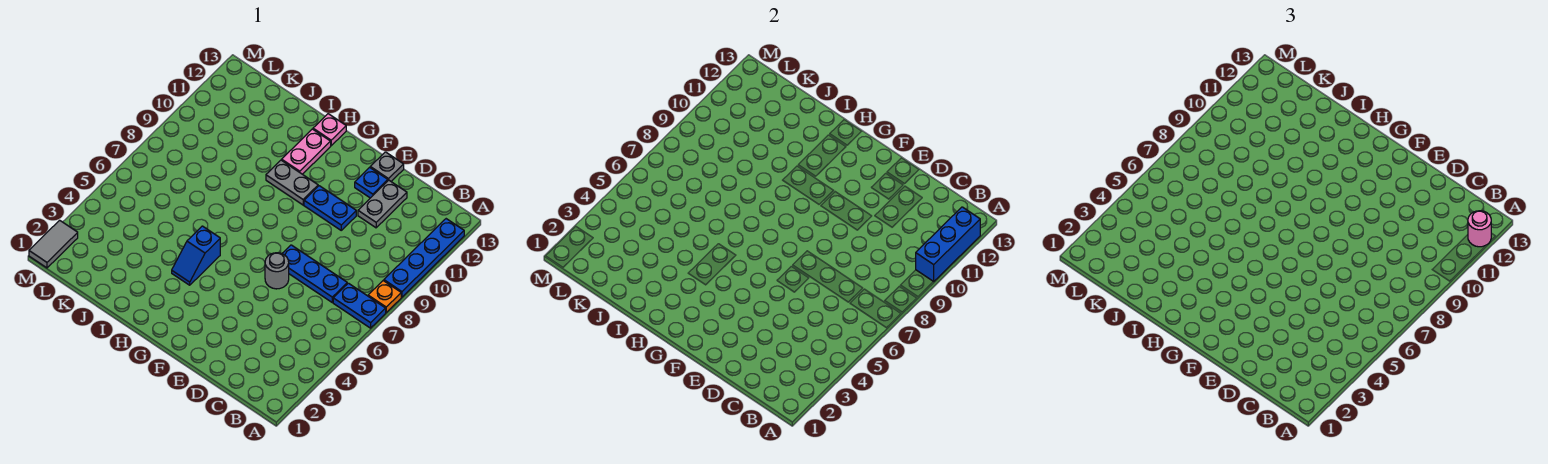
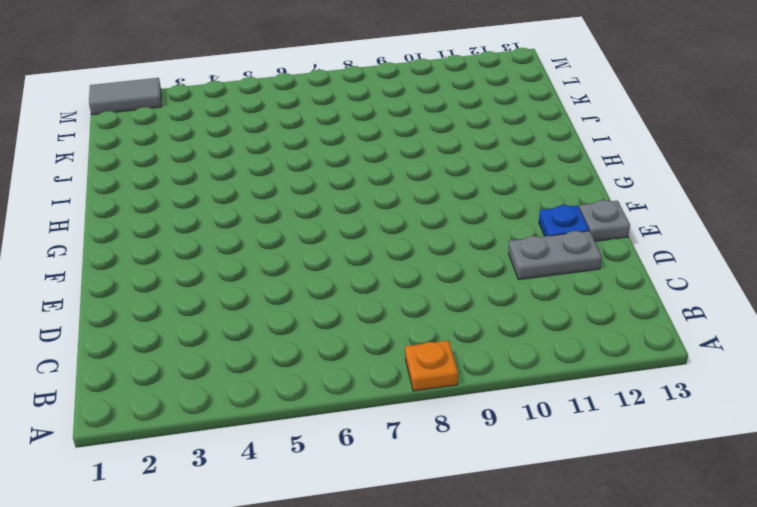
none -> blue 1x2 plate [333,283,386,328]
none -> blue 1x4 plate [384,219,464,297]
none -> blue 1x3 plate [282,245,347,302]

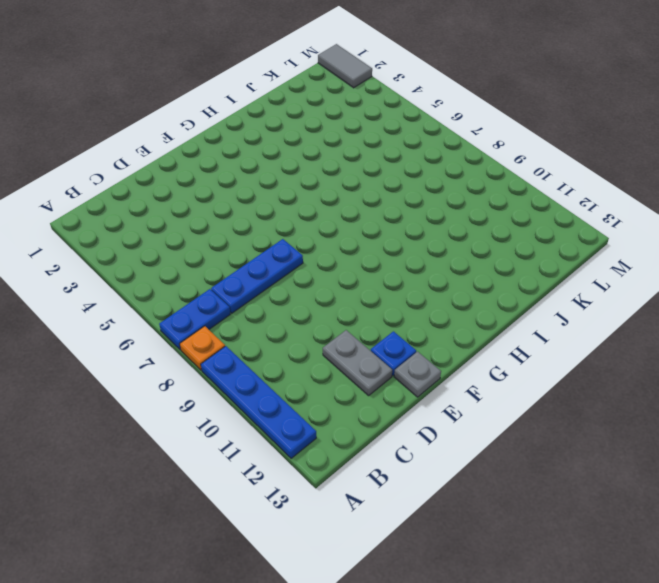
none -> grey 1x1 round brick [265,253,289,289]
none -> blue 1x2 plate [304,186,356,230]
none -> grey 1x2 plate [266,160,318,205]

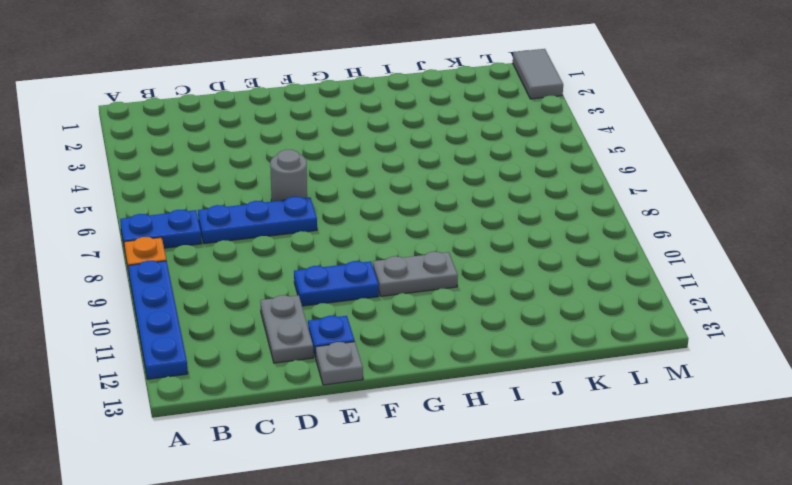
none -> blue 1x2 slope [172,226,220,285]
none -> pink 1x2 plate [282,129,331,174]
none -> pink 1x1 plate [313,114,346,146]

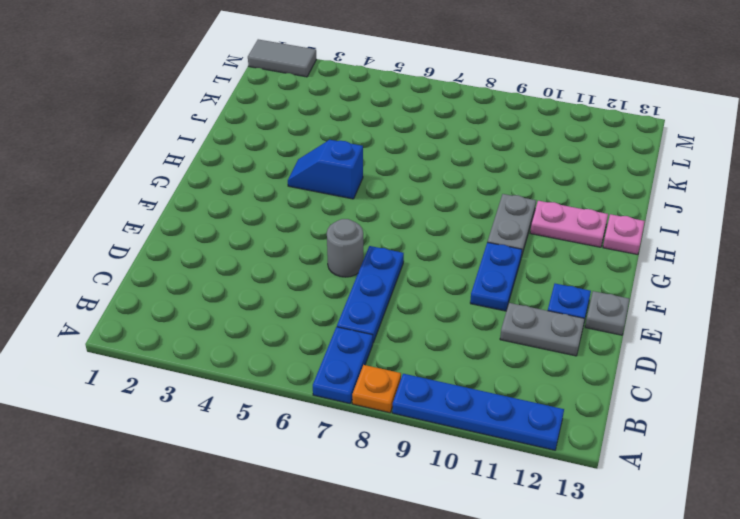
none -> blue 1x3 brick [916,207,980,282]
none -> pink 1x1 round brick [1468,211,1491,247]

